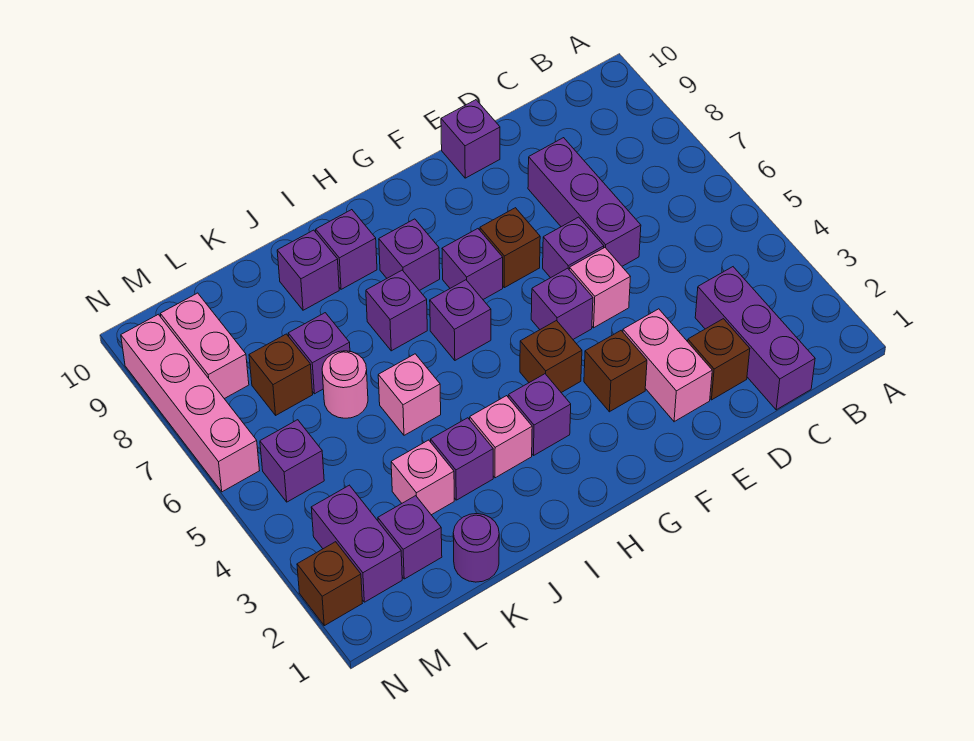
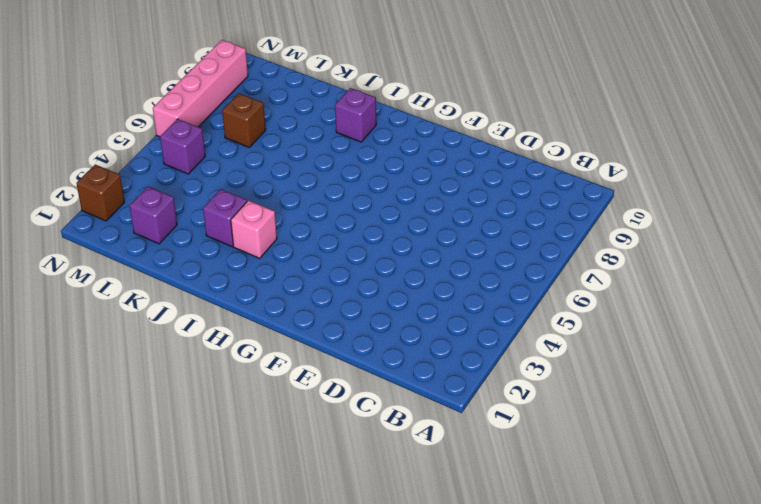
none -> purple 1x3 brick [695,267,815,410]
none -> brown 1x1 brick [688,319,750,400]
none -> purple 1x3 brick [528,138,641,266]
none -> pink 1x2 brick [623,309,712,422]

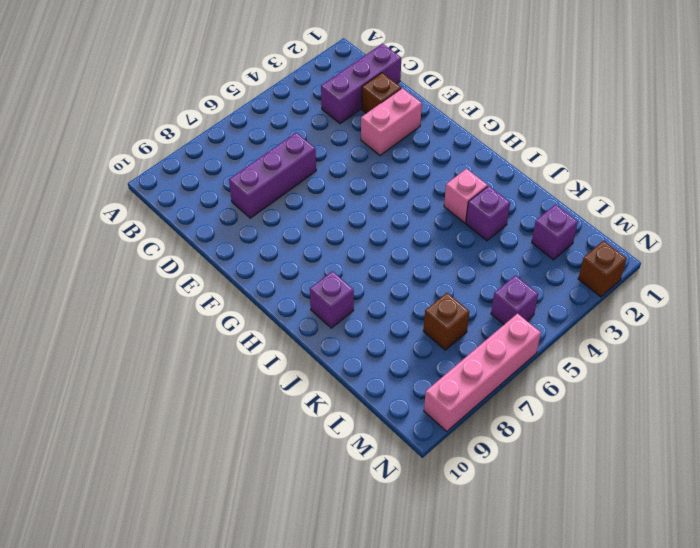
none -> pink 1x1 brick [569,248,630,328]
none -> purple 1x1 brick [543,217,604,278]
none -> purple 1x1 brick [441,100,500,178]
none -> brown 1x1 brick [584,331,647,412]

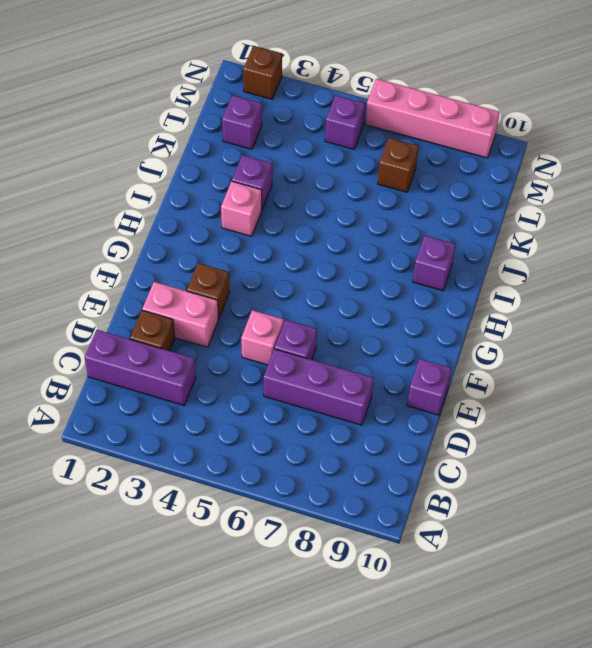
none -> purple 1x1 brick [531,268,593,339]
none -> brown 1x1 brick [480,208,540,288]
none -> brown 1x1 brick [520,321,582,393]
none -> purple 1x1 brick [442,229,503,299]

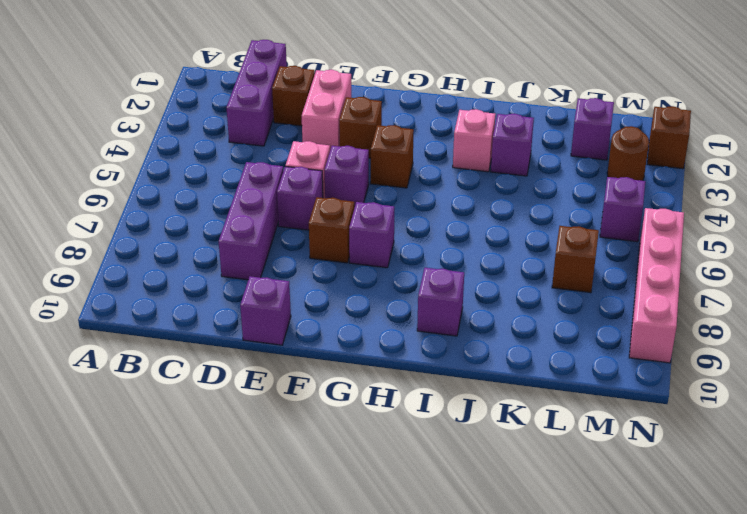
brown 1x1 round brick [607,126,649,181] -> purple 1x2 brick [311,485,402,602]
none -> purple 1x1 brick [508,374,571,455]
none -> purple 1x1 brick [430,280,491,360]
none -> purple 1x1 brick [379,219,440,291]
none -> purple 1x1 brick [366,270,427,351]

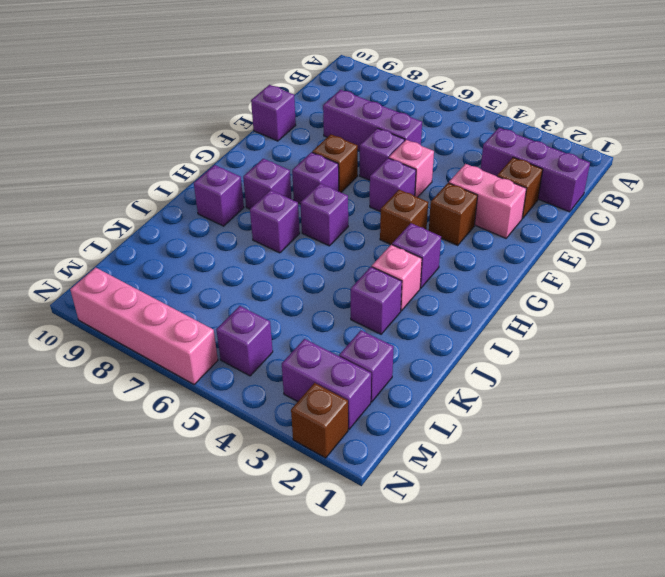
none -> pink 1x1 brick [378,354,441,435]
none -> purple 1x1 brick [277,230,339,310]
none -> purple 1x1 round brick [453,514,499,582]
none -> pink 1x1 brick [391,440,454,515]

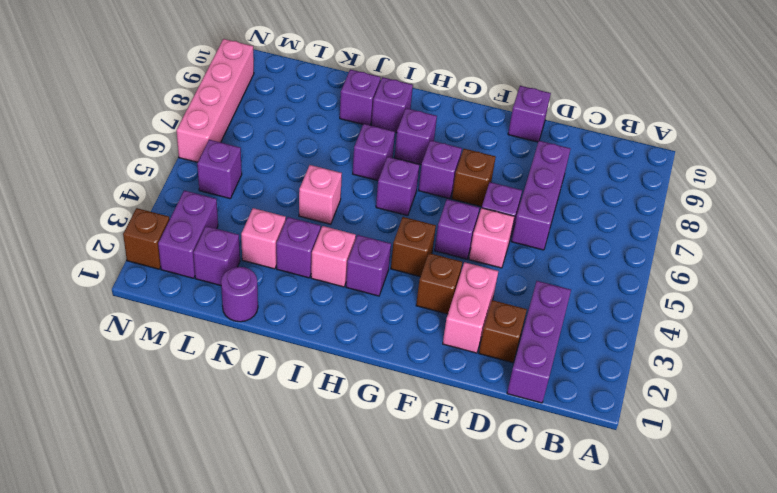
none -> pink 1x1 round brick [322,351,368,418]
none -> purple 1x1 brick [288,313,350,394]
none -> brown 1x1 brick [249,334,313,415]
none -> pink 1x2 brick [161,293,249,399]

